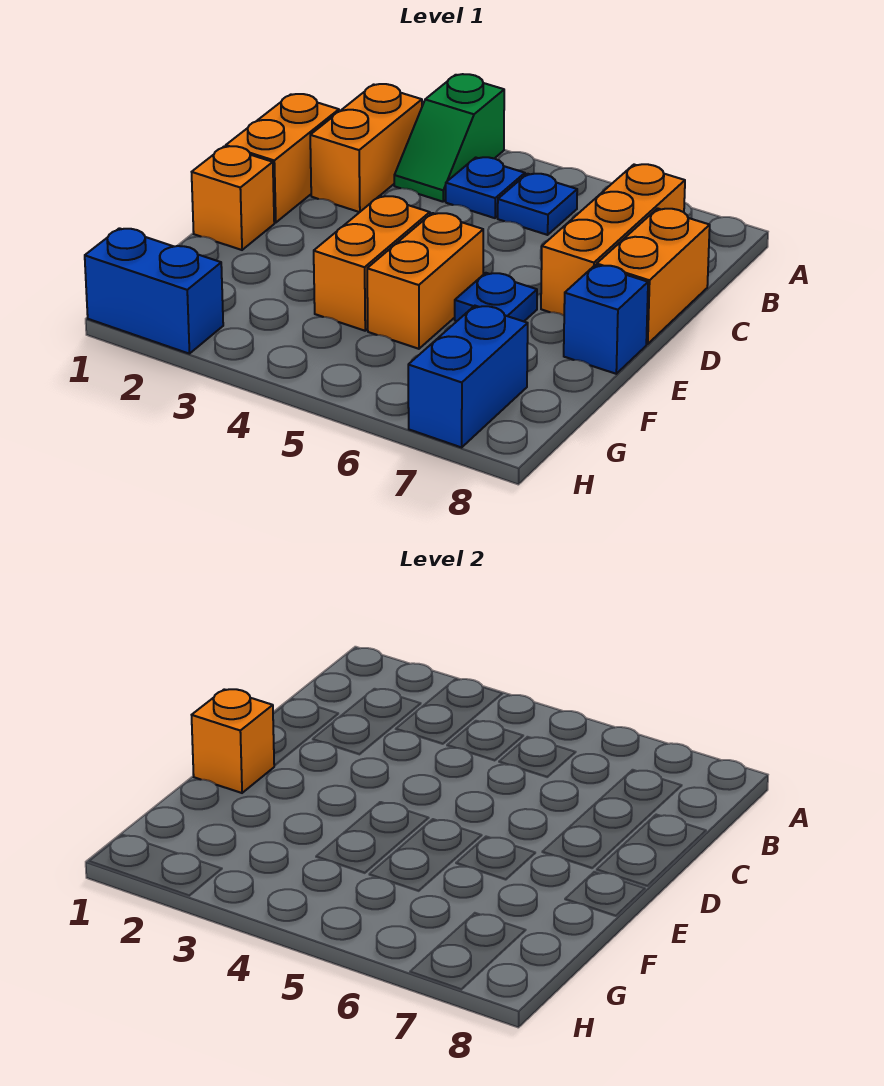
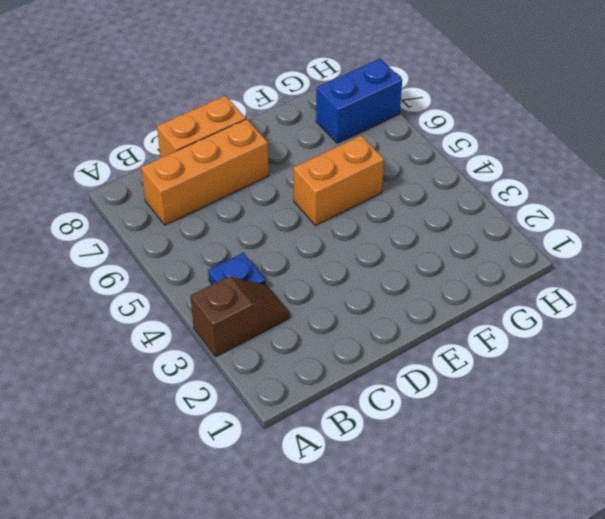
brown 1x2 slope [190,276,290,357] -> green 1x2 slope [394,74,504,202]
none -> orange 1x2 brick [310,84,422,212]
none -> blue 1x1 plate [498,174,577,235]
none -> orange 1x2 brick [226,94,339,223]

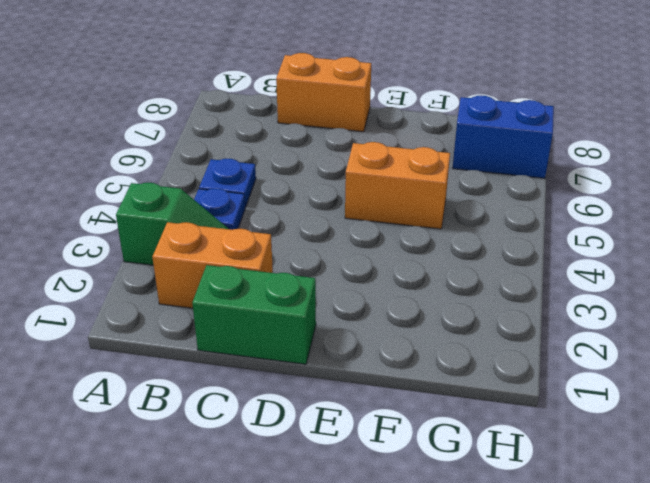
green 1x2 brick [192,265,316,364] -> orange 1x2 brick [226,94,339,223]
none -> orange 1x3 brick [541,164,685,315]
none -> orange 1x1 brick [192,146,274,250]
none -> orange 1x2 brick [314,196,430,331]

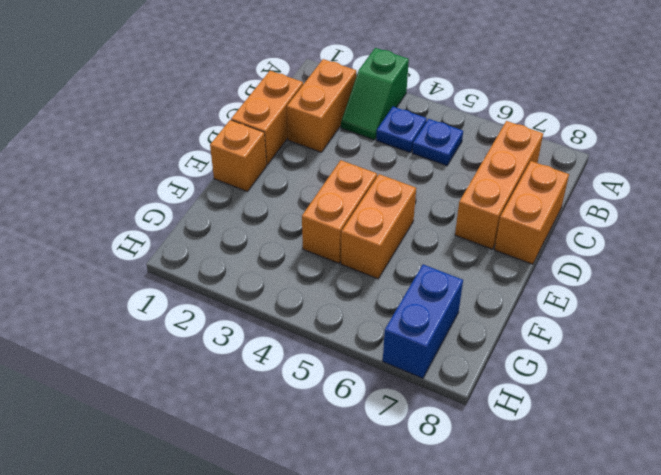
none -> blue 1x1 plate [455,273,537,321]
none -> blue 1x1 brick [564,265,648,374]
none -> blue 1x2 brick [85,228,223,354]

